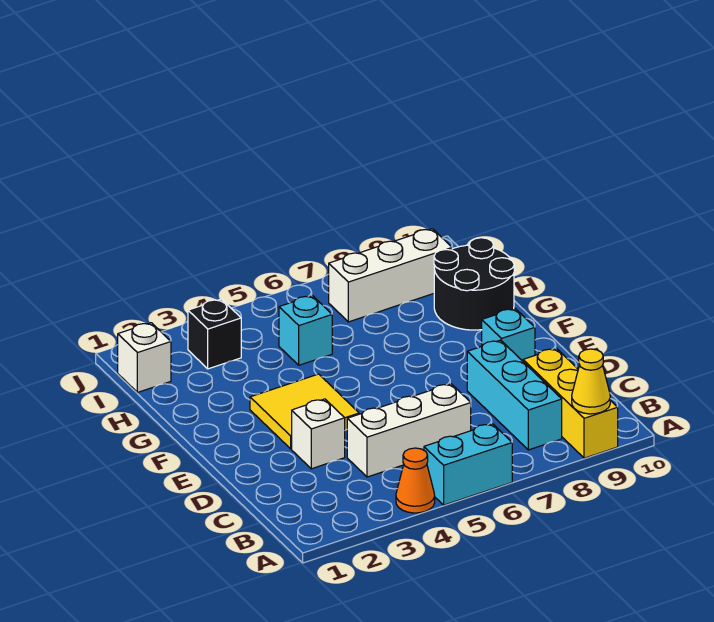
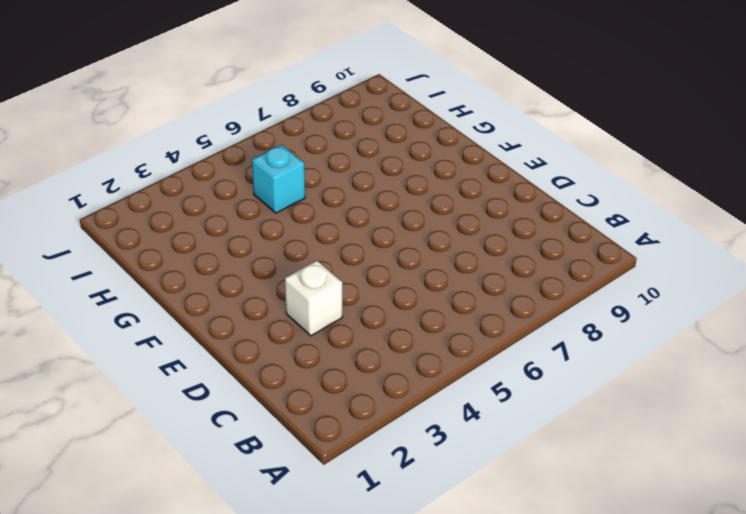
none -> orange 1x1 cone [396,448,435,513]
none -> cyan 1x2 brick [424,424,512,505]
none -> yellow 1x3 brick [523,348,618,458]

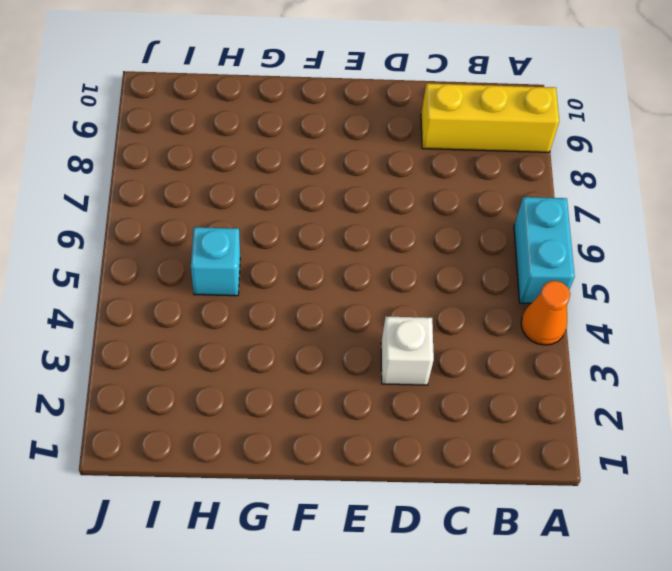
none -> cyan 1x3 brick [467,340,562,450]
none -> white 1x3 brick [347,384,471,477]
none -> yellow 2x2 tile [250,374,359,449]

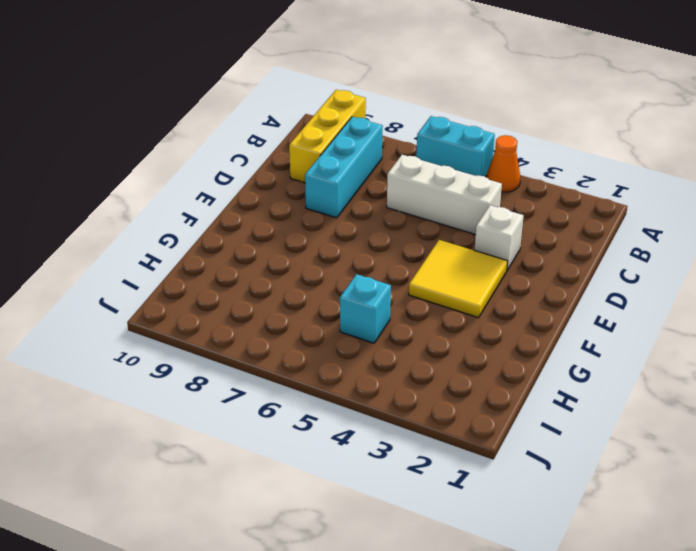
none -> cyan 1x1 brick [482,309,535,361]
none -> black 2x2 round brick [434,238,514,330]
none -> white 1x1 brick [118,323,171,392]

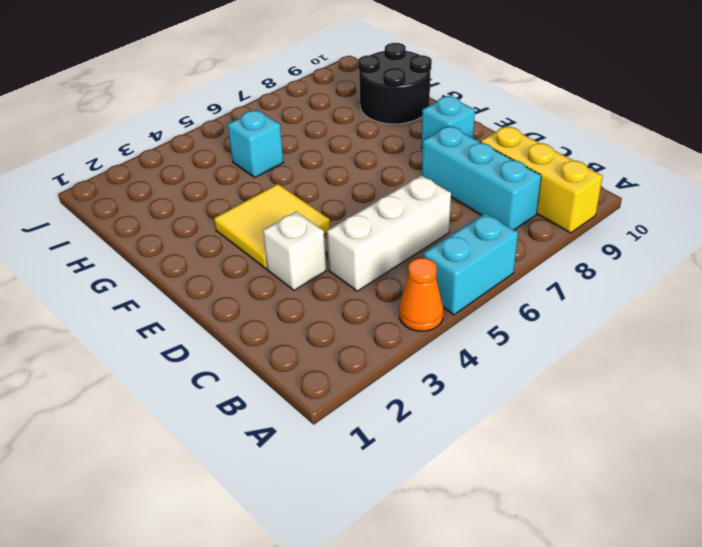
none -> white 1x1 brick [118,323,171,392]
none -> black 1x1 brick [188,299,241,369]
none -> white 1x3 brick [329,229,452,322]

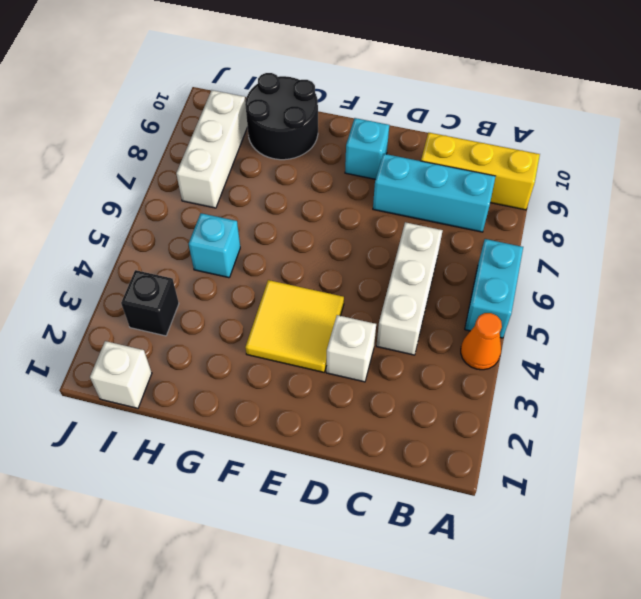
none -> yellow 1x1 cone [572,349,610,414]

